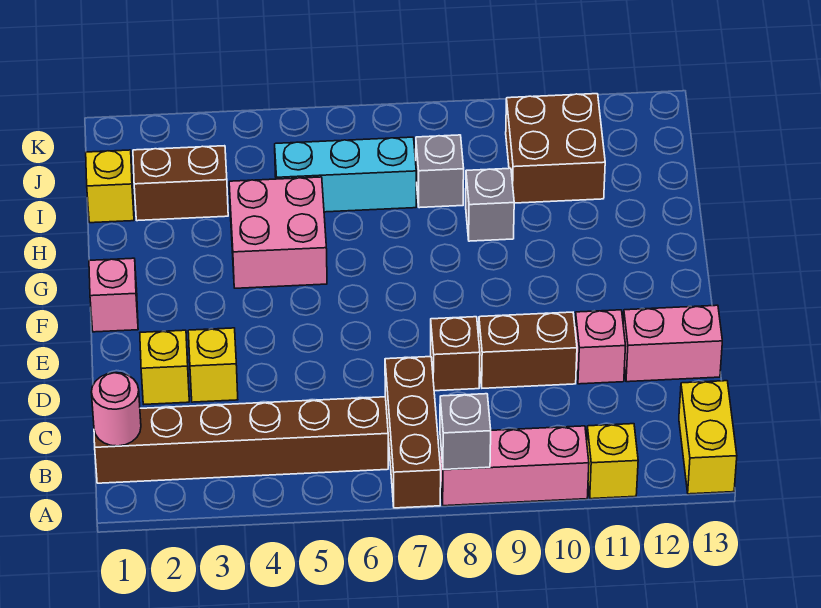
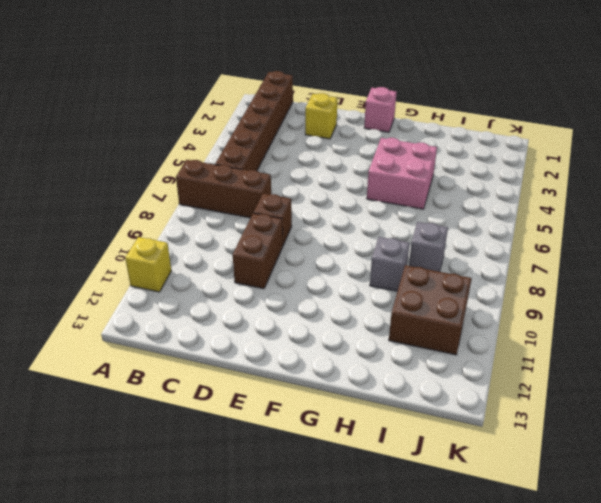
none -> pink 1x3 brick [440,426,589,506]
none -> yellow 1x2 brick [679,381,737,494]
none -> yellow 1x1 brick [188,328,238,402]

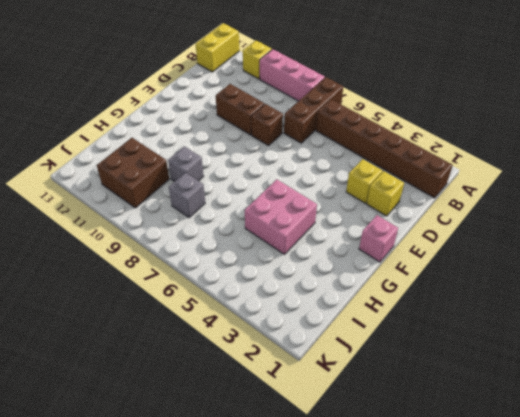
none -> pink 1x1 brick [575,310,625,384]
none -> pink 1x2 brick [623,305,722,382]
none -> yellow 1x1 brick [86,150,134,223]

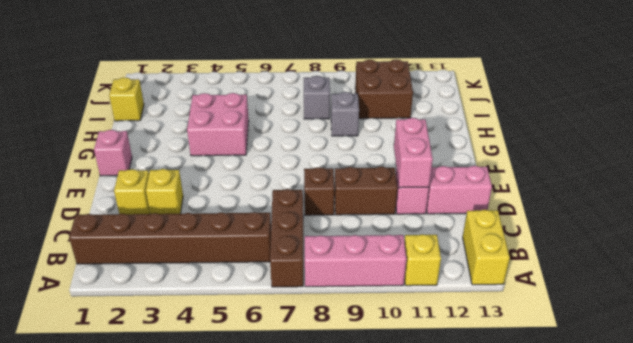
pink 1x2 brick [394,118,433,188] -> none
none -> brown 1x2 brick [133,146,228,221]
none -> cyan 1x3 brick [275,137,416,212]
none -> grey 1x1 brick [440,394,491,470]

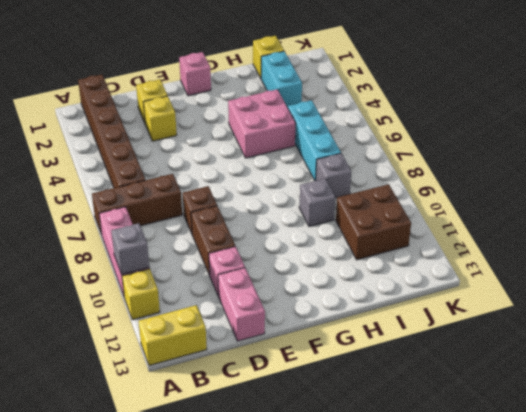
grey 1x1 brick [111,223,149,274] -> grey 1x1 brick moved to [440,394,491,470]
cyan 1x2 brick [261,51,302,108] -> brown 1x2 brick [133,146,228,221]
none -> pink 1x1 round brick [91,373,141,446]

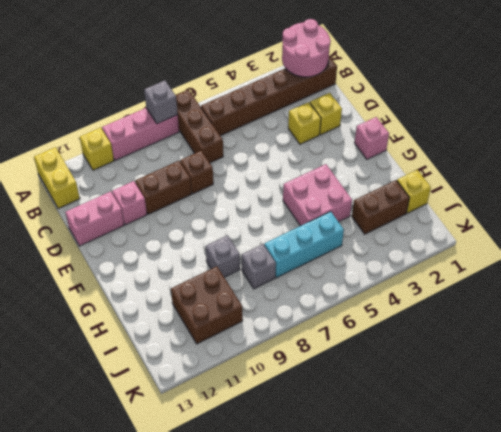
pink 2x2 round brick [282,19,331,77] -> pink 1x1 round brick [91,373,141,446]

